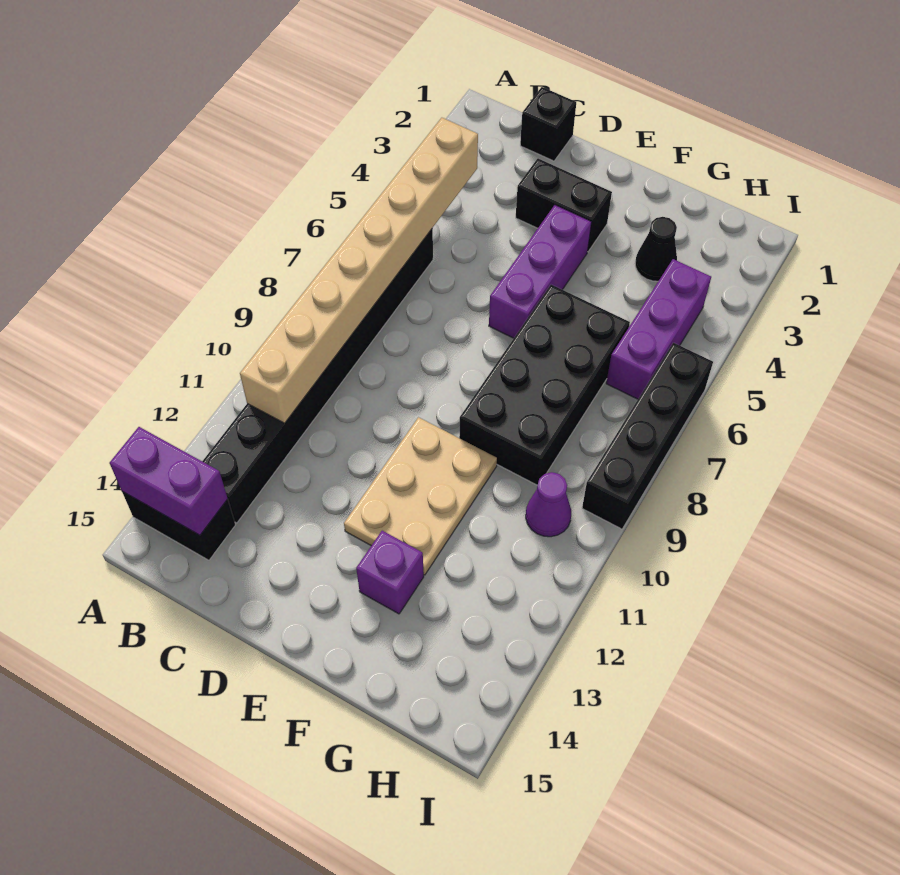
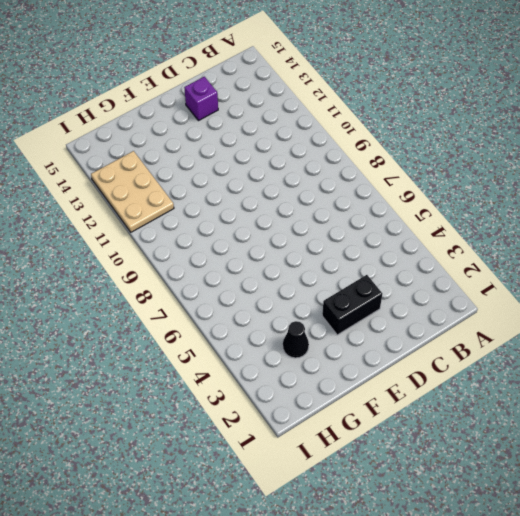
purple 1x1 brick [184,77,218,121] -> purple 1x1 brick moved to [356,531,424,614]
tan 2x3 plate [91,151,174,232] -> tan 2x3 plate moved to [344,417,497,575]
none -> black 1x2 brick [122,491,235,560]
none -> black 1x8 brick [202,228,433,523]
none -> black 1x1 brick [520,87,576,161]

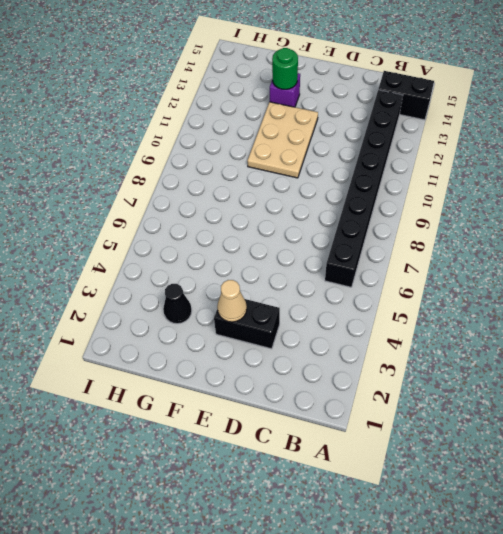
tan 1x1 cone [217,280,247,322] -> none
green 1x1 round brick [272,48,298,89] -> none
none -> black 1x1 brick [520,87,576,161]
none -> purple 1x3 brick [489,205,591,338]
none -> black 2x4 brick [459,285,630,485]

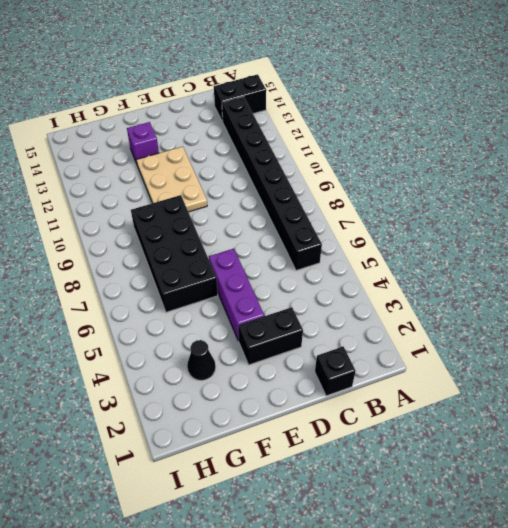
none -> purple 1x3 brick [606,259,711,399]
none -> purple 1x1 cone [526,472,571,537]
none -> black 1x4 brick [582,343,713,529]

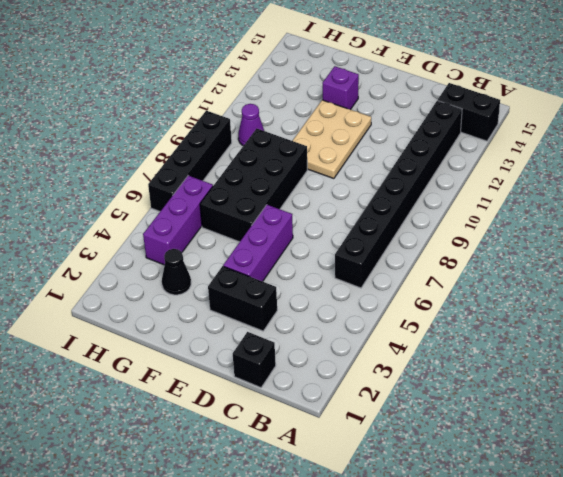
none -> purple 1x2 brick [110,427,228,535]
none -> tan 1x8 brick [240,118,478,423]

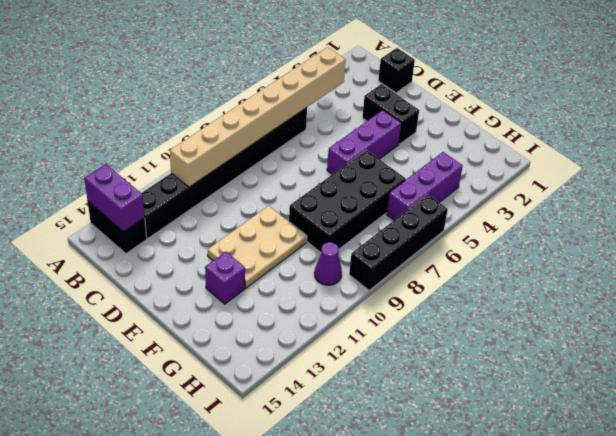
none -> black 1x1 cone [635,217,677,281]

